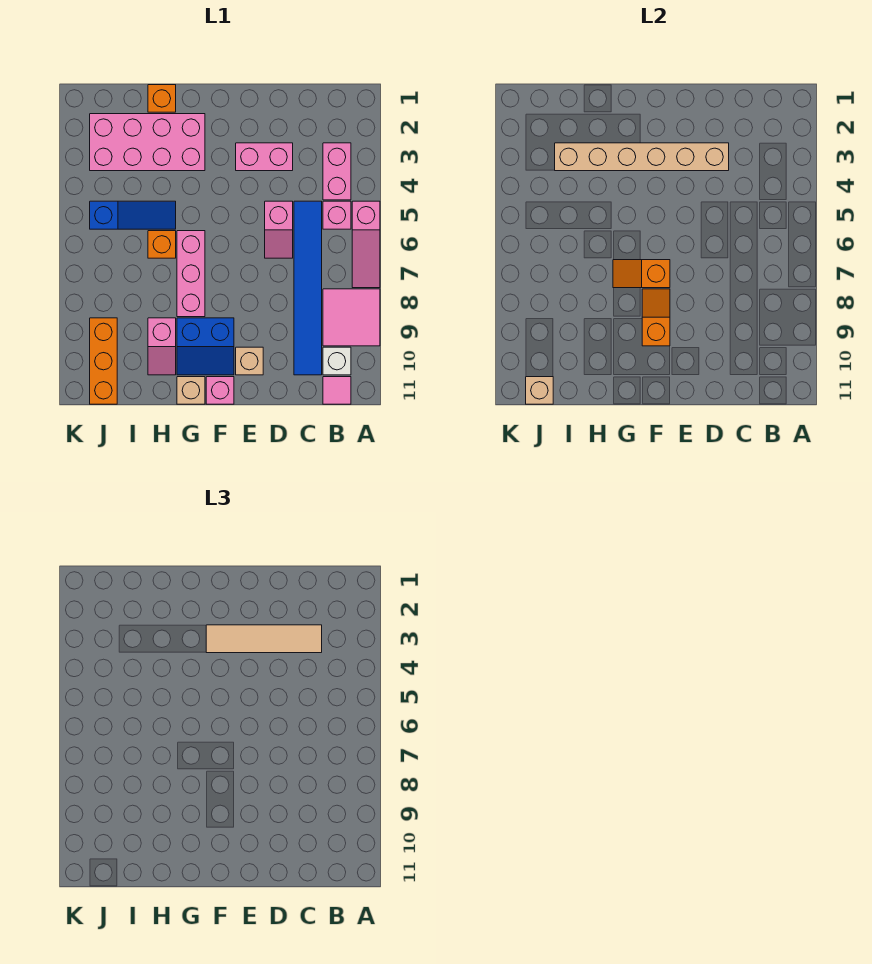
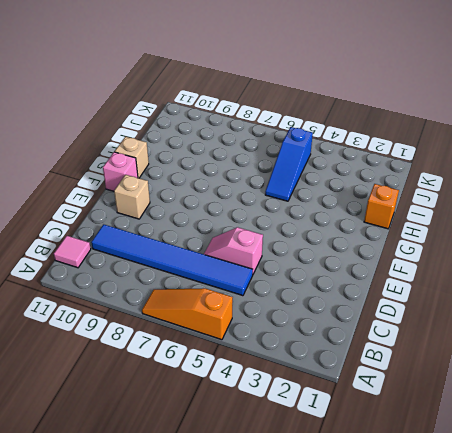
orange 1x3 slope [142,288,233,340] -> pink 1x3 slope [352,201,380,288]
none -> pink 2x2 tile [323,289,380,346]
none -> pink 1x2 brick [323,143,351,200]
none -> pink 1x1 brick [323,201,351,229]

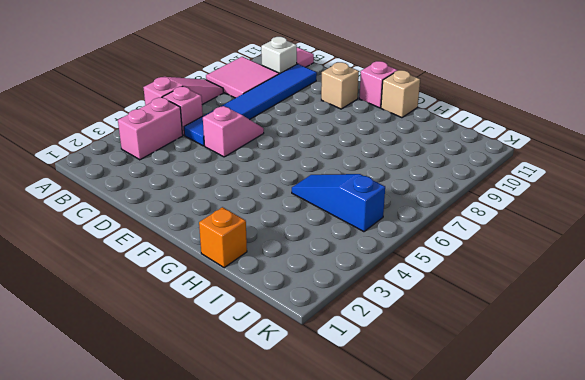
none -> pink 1x2 brick [236,143,293,171]
none -> blue 2x2 slope [177,318,234,375]
none -> pink 2x4 brick [90,114,205,171]

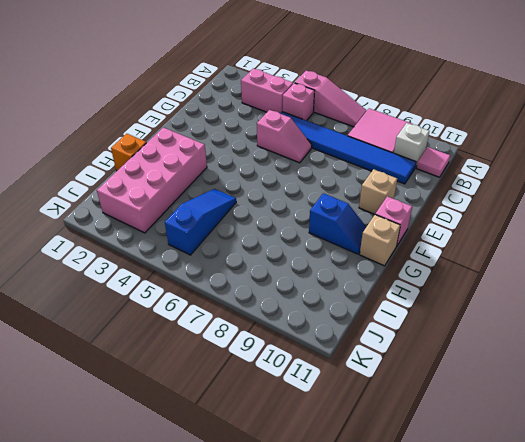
blue 1x2 slope [309,193,366,254] -> blue 2x2 slope [177,318,234,375]
none -> pink 1x2 brick [236,143,293,171]
none -> pink 1x3 brick [177,231,205,317]
none -> orange 1x1 brick [148,231,176,258]

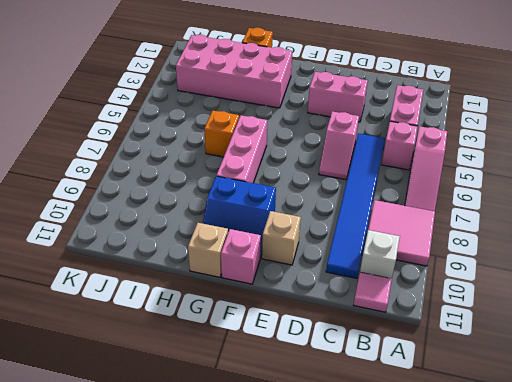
none -> blue 1x3 slope [90,201,176,229]
none -> pink 1x2 slope [148,318,176,375]
none -> orange 1x3 brick [90,318,117,404]

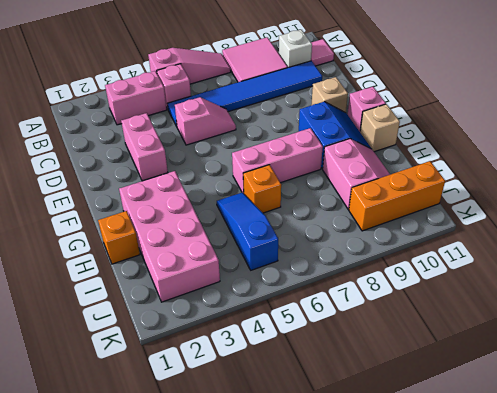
pink 2x2 slope [323,139,390,209] -> pink 1x2 slope [148,318,176,375]
none -> tan 1x6 brick [555,143,729,171]
none -> orange 1x2 slope [613,260,670,288]
none -> orange 1x2 slope [642,289,670,346]

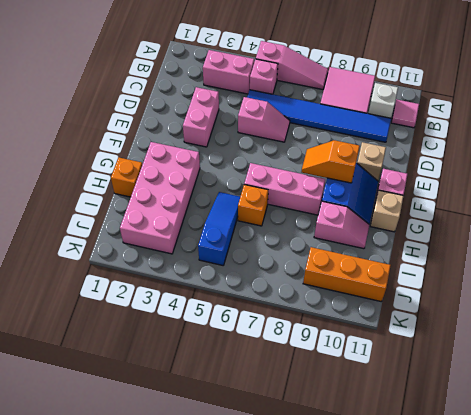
none -> tan 1x6 brick [555,143,729,171]
none -> orange 1x2 slope [613,260,670,288]
none -> tan 1x1 brick [526,377,553,404]

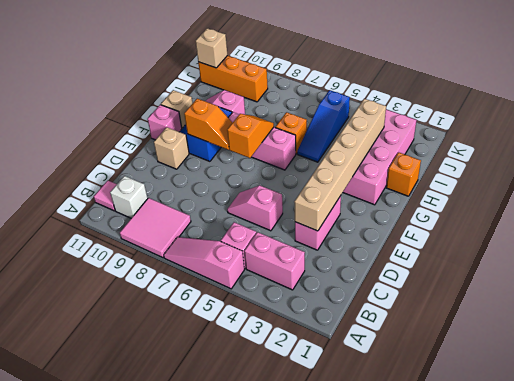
none -> blue 1x6 tile [294,201,322,375]
none -> tan 1x4 tile [206,625,322,653]

